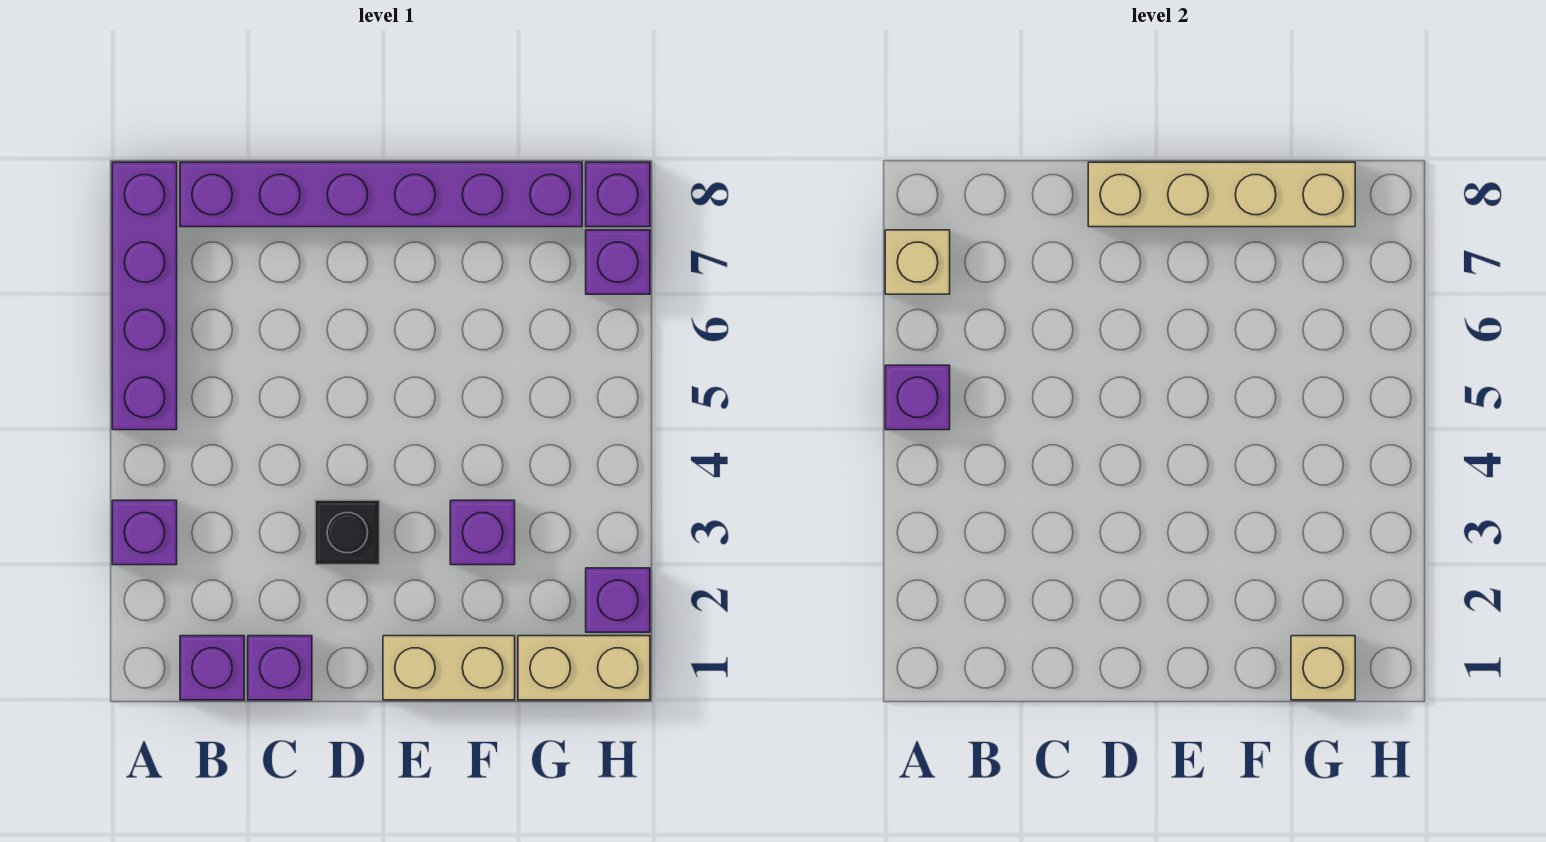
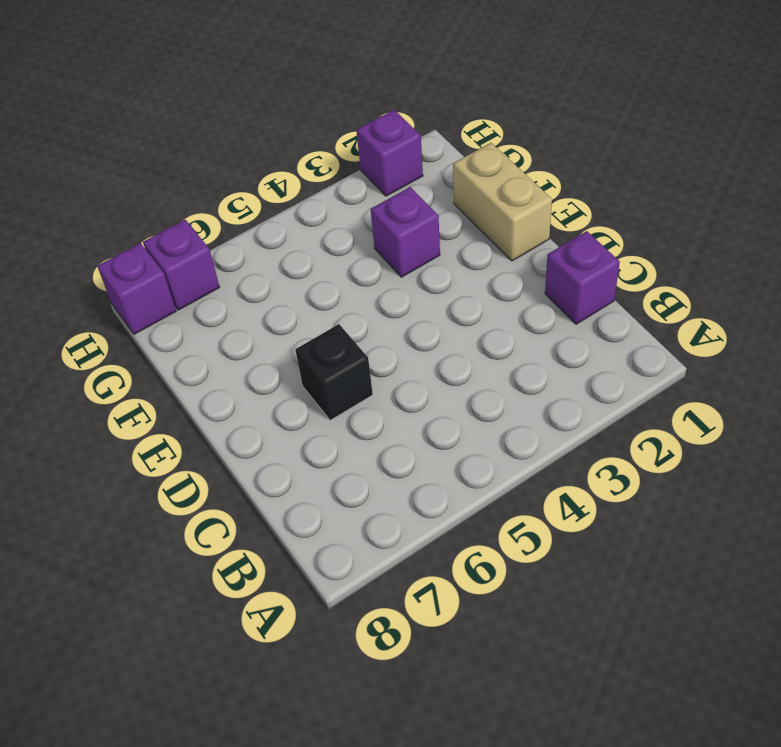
black 1x1 brick [295,324,373,420] -> black 1x1 brick moved to [315,500,380,565]
none -> purple 1x1 brick [112,500,177,565]
none -> purple 1x4 brick [112,162,177,430]
none -> purple 1x1 brick [180,636,244,700]

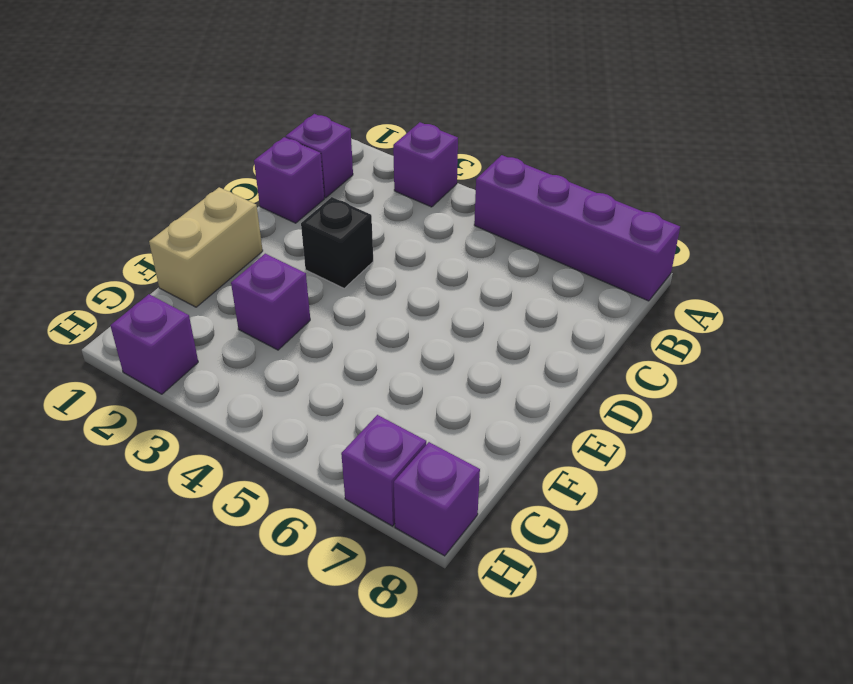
none -> purple 1x6 brick [180,162,582,227]
none -> tan 1x2 brick [518,636,650,700]
none -> purple 1x1 brick [885,365,950,430]

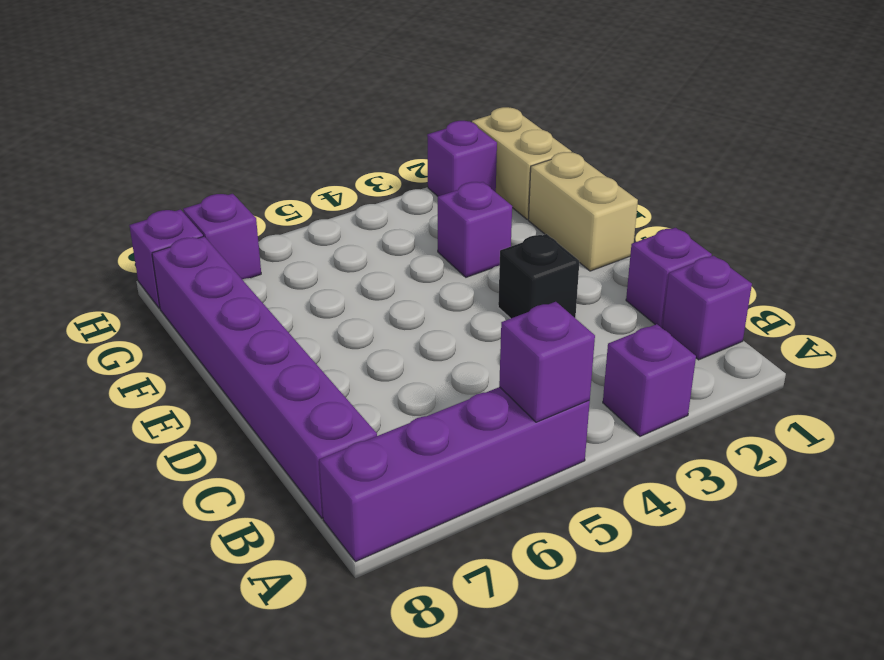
none -> tan 1x1 brick [885,230,950,294]
none -> tan 1x4 brick [1088,162,1355,227]
none -> tan 1x1 brick [1291,636,1355,700]

